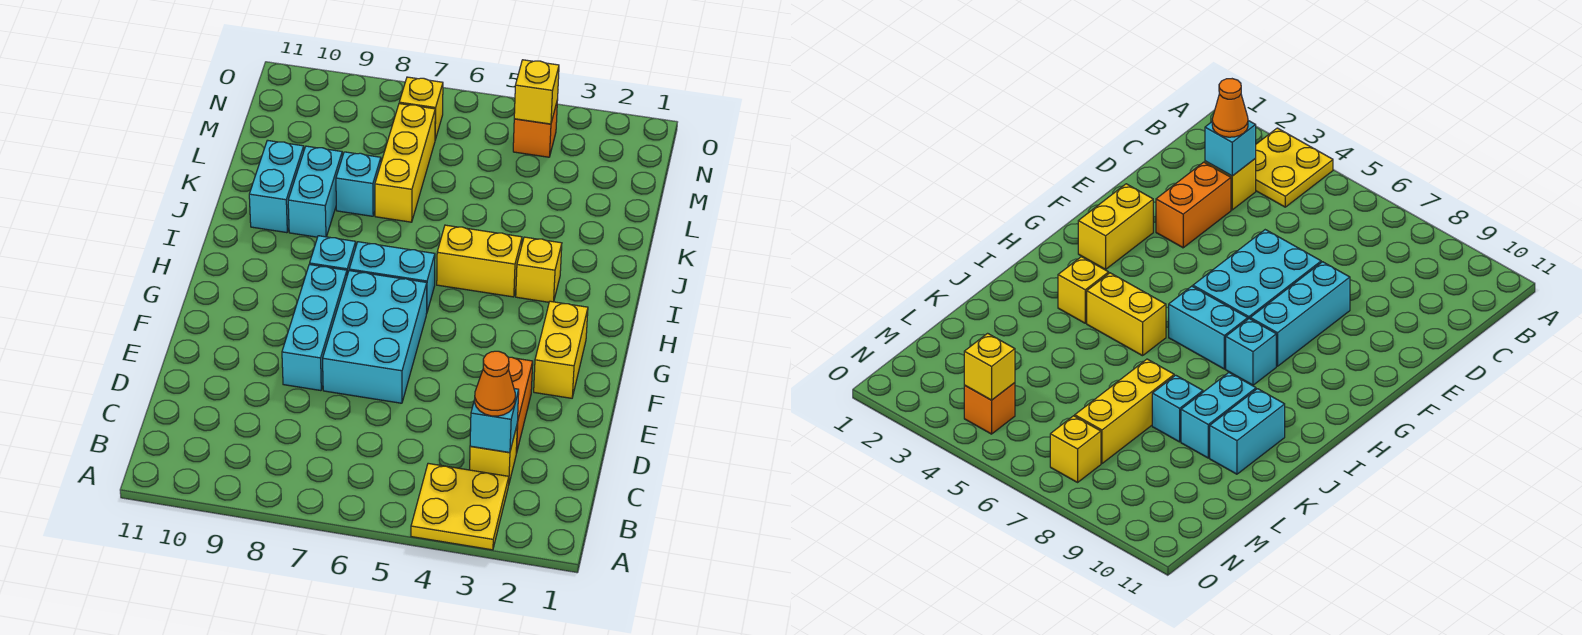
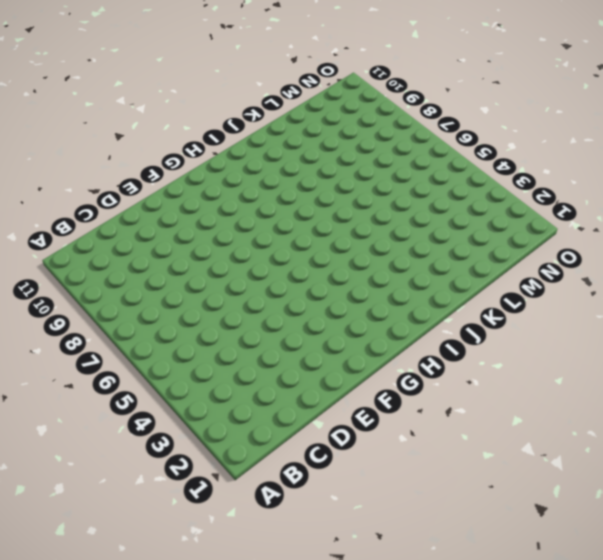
none -> yellow 2x2 plate [411,463,509,550]
none -> yellow 1x1 brick [470,426,517,483]
none -> orange 1x2 brick [508,357,533,453]

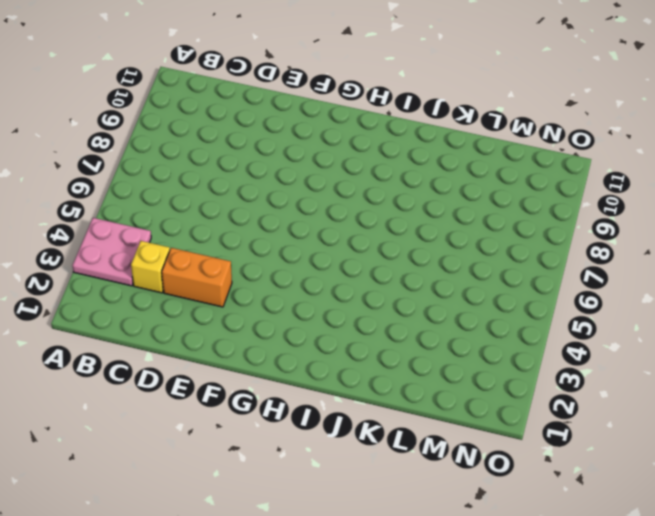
pink 2x2 plate [72,218,151,286] -> yellow 2x2 plate [411,463,509,550]
none -> cyan 2x3 brick [323,271,427,403]
none -> cyan 1x3 brick [282,264,347,391]
none -> yellow 1x2 brick [534,301,588,398]

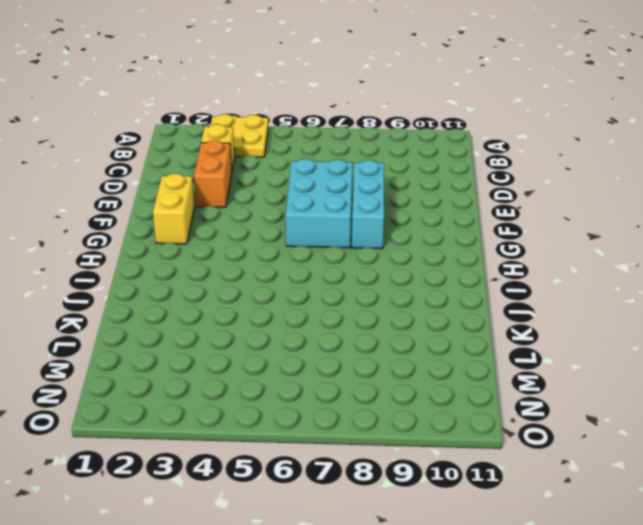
none -> cyan 1x2 brick [349,242,435,314]
none -> cyan 1x1 brick [310,236,356,275]
none -> yellow 1x1 brick [516,237,562,302]

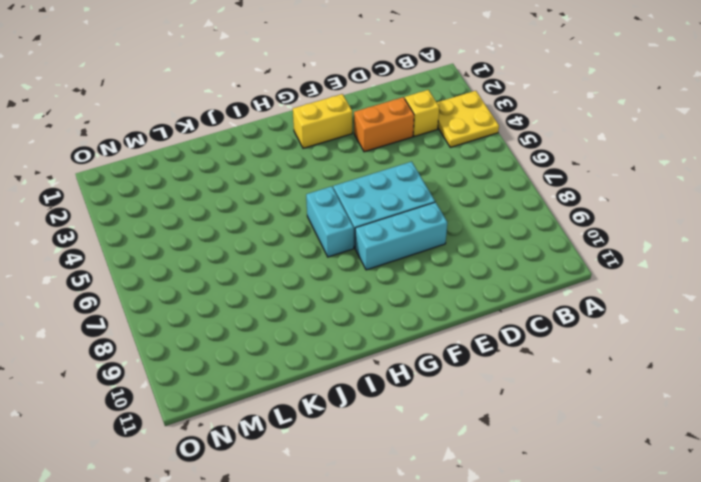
none -> cyan 1x1 brick [310,236,356,275]
none -> yellow 1x1 brick [516,237,562,302]
none -> yellow 1x2 brick [437,225,522,297]

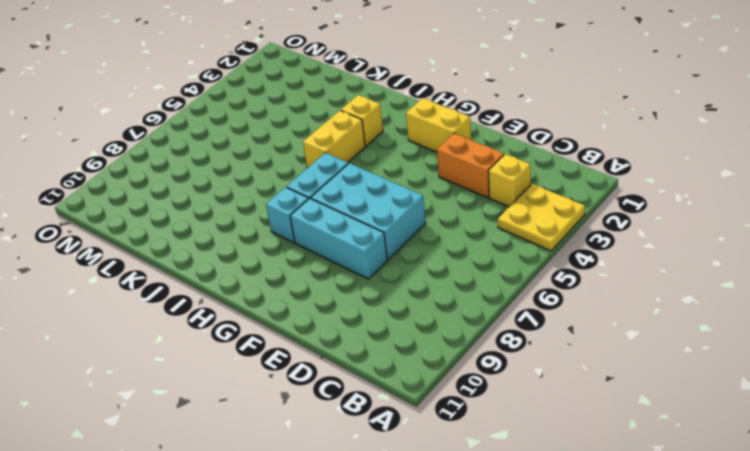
none -> cyan 1x2 brick [288,146,342,237]
none -> cyan 1x2 brick [249,140,304,233]
none -> yellow 1x3 brick [375,104,435,222]

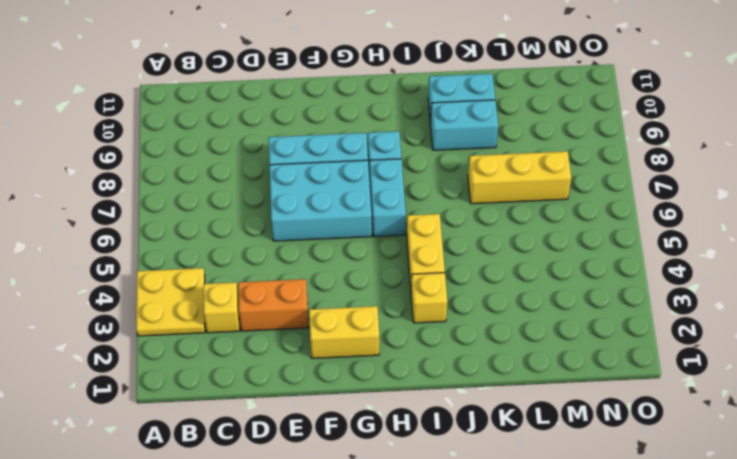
none -> cyan 1x1 brick [336,152,381,216]
none -> orange 1x1 brick [513,103,557,157]
none -> yellow 1x1 brick [399,77,443,140]

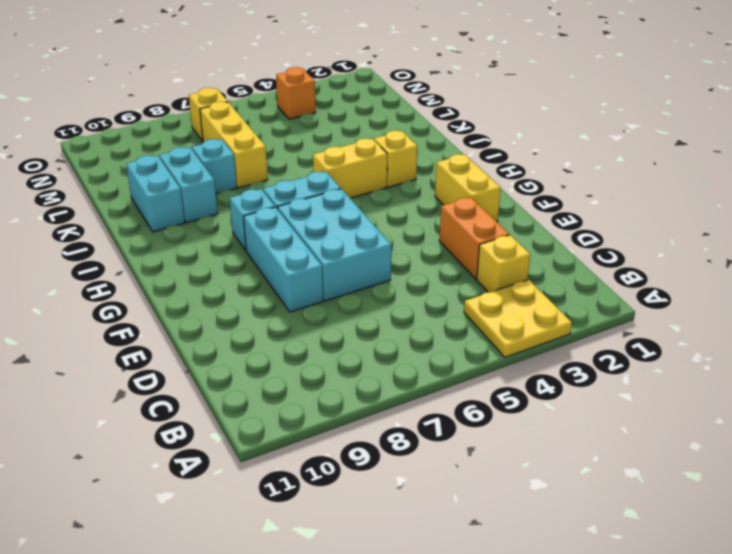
none -> cyan 1x1 brick [470,389,519,453]
none -> yellow 1x1 brick [514,60,559,124]
none -> orange 1x1 cone [475,351,515,416]

